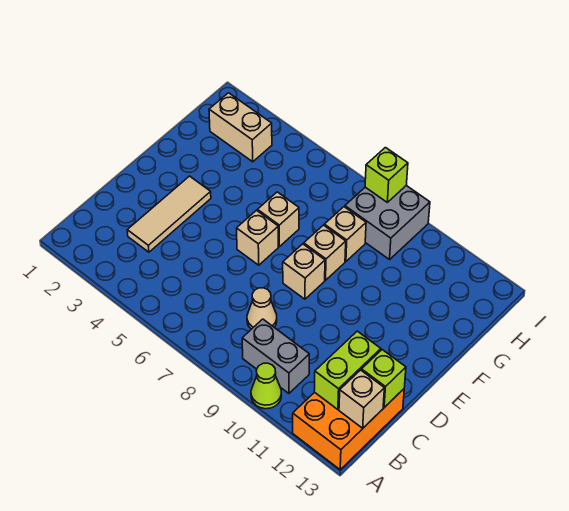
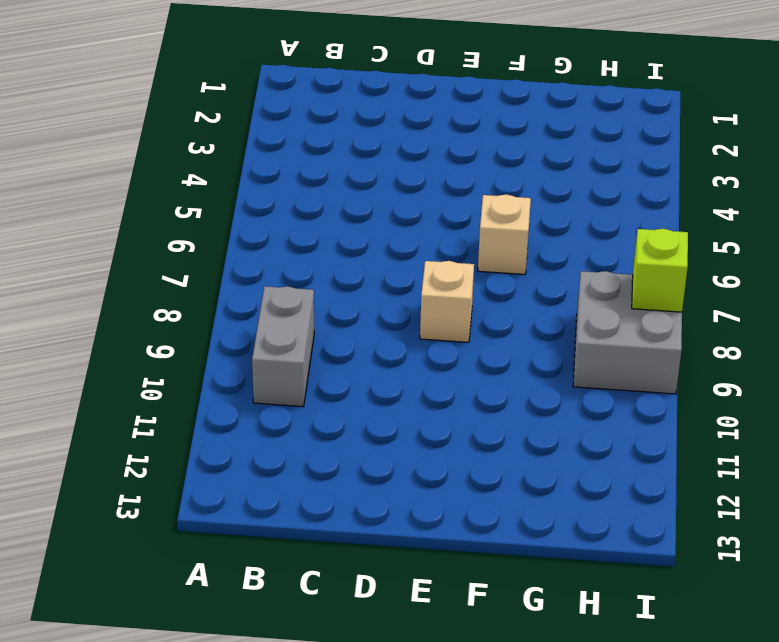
none -> lime 1x1 cone [251,363,281,409]
none -> orange 2x3 brick [293,389,404,470]
none -> tan 1x3 tile [127,176,211,252]

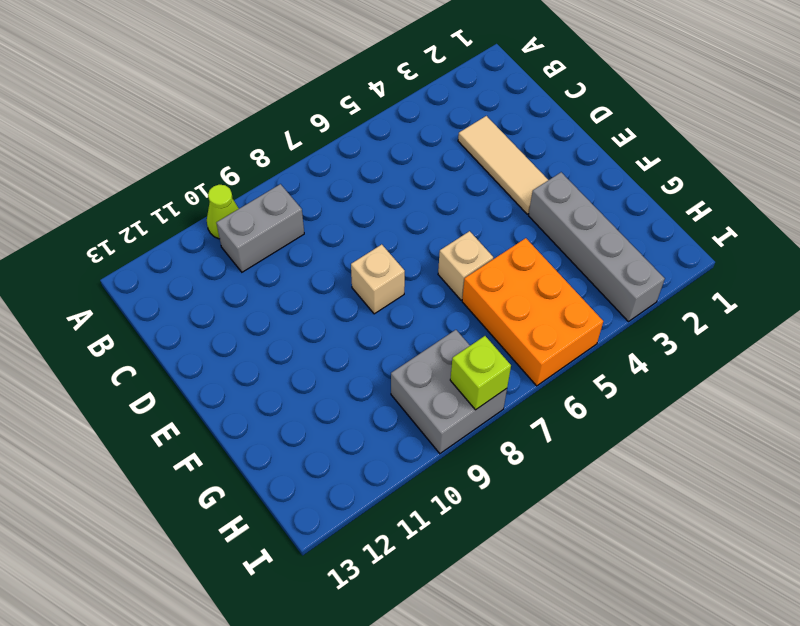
grey 1x4 brick [529,172,665,322] -> tan 1x2 brick [209,93,272,162]
orange 2x3 brick [462,238,603,386] -> orange 2x3 brick moved to [293,389,404,470]
none -> tan 1x1 cone [247,288,277,329]
none -> tan 1x1 brick [237,210,278,265]
none -> tan 1x1 brick [304,225,346,280]

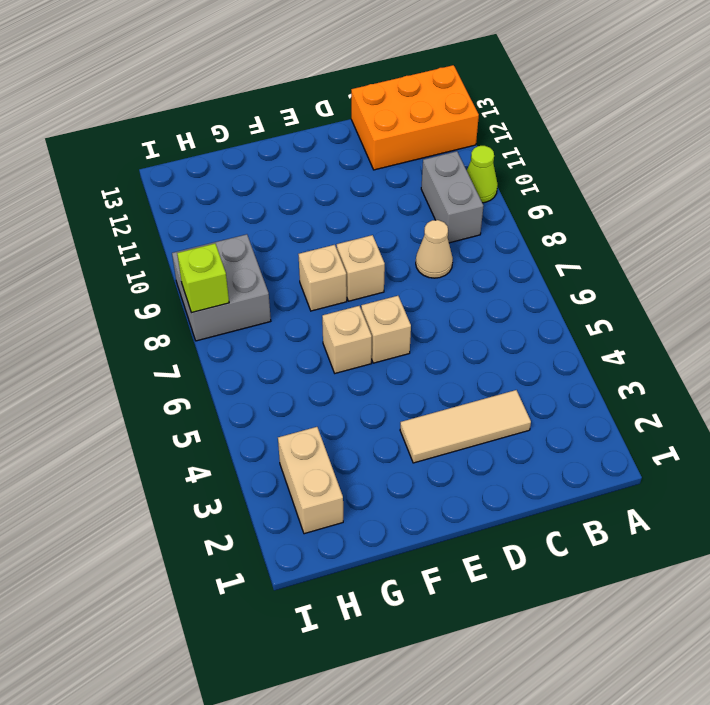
none -> tan 1x1 brick [324,207,366,261]
none -> lime 1x2 brick [314,331,381,410]
none -> tan 1x1 brick [339,370,384,428]

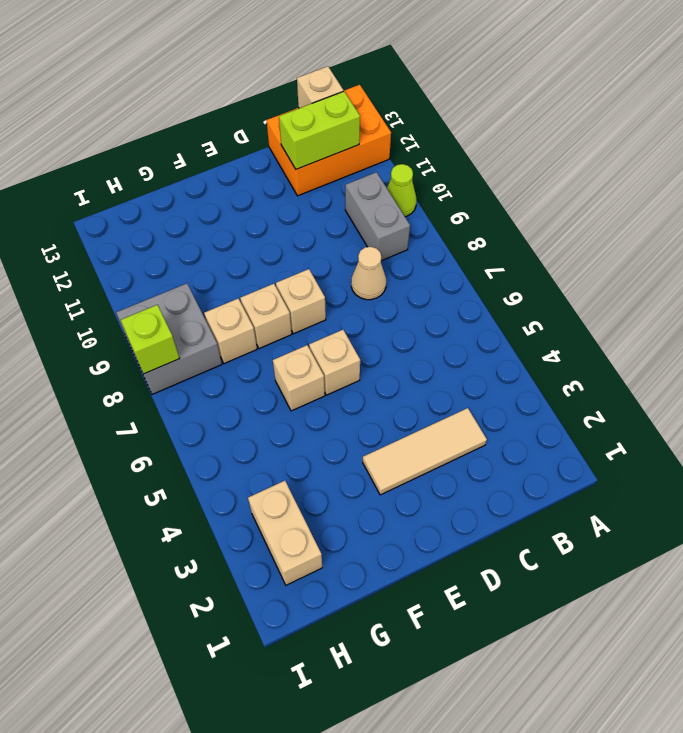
none -> lime 1x1 brick [362,350,406,407]

